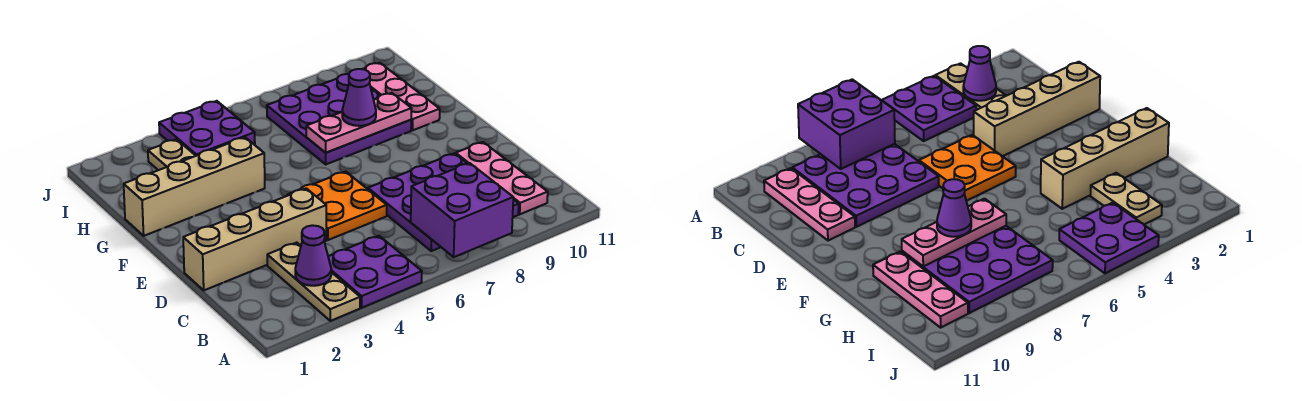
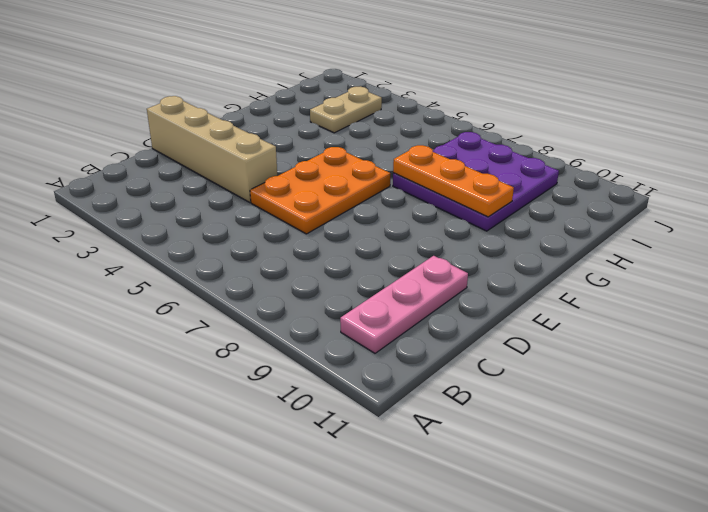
orange 2x3 plate [250,147,390,234] -> orange 2x2 plate [287,171,387,240]
orange 1x3 plate [393,145,514,217] -> pink 1x3 plate [306,93,412,153]
none -> tan 1x3 plate [267,243,360,321]
none -> purple 2x2 plate [328,236,422,308]
none -> purple 3x3 plate [368,153,519,251]

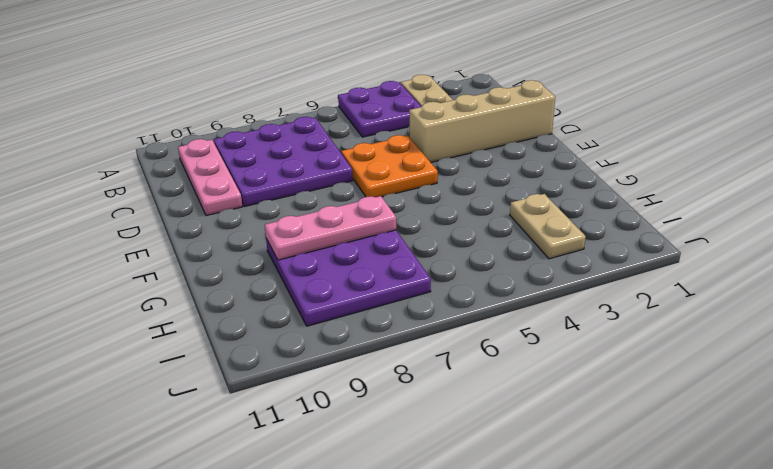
none -> tan 1x4 brick [124,137,265,236]
none -> pink 1x3 plate [364,63,440,130]
none -> purple 2x2 plate [159,101,255,156]

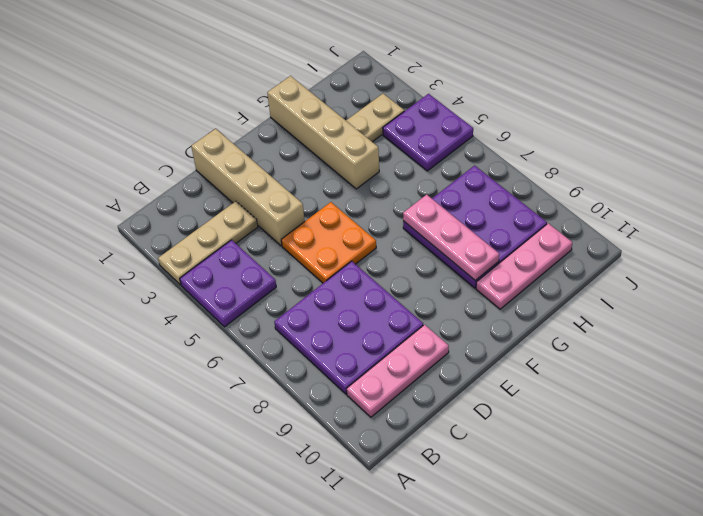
none -> purple 2x2 brick [411,163,513,257]
none -> purple 1x1 cone [295,225,331,286]
none -> purple 1x1 cone [342,69,376,126]

